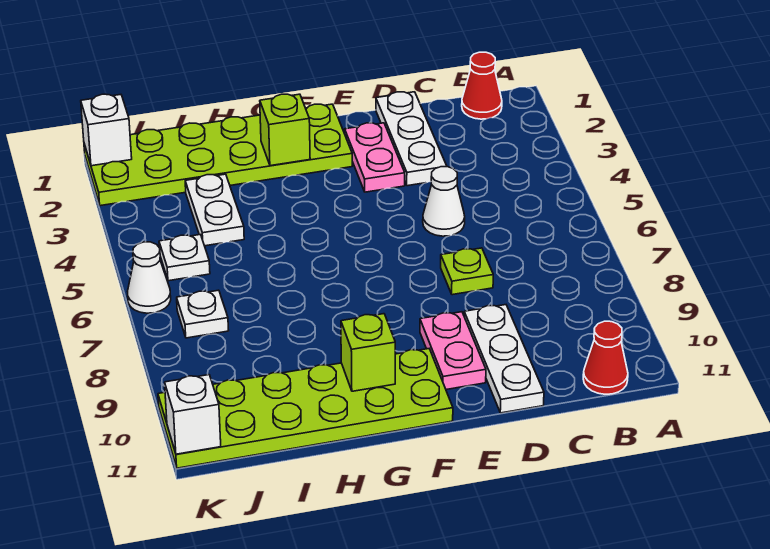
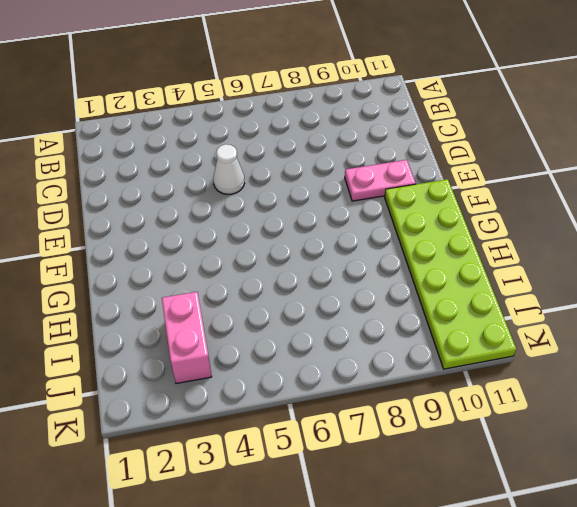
pink 1x2 brick [162,292,212,384] -> white 1x2 plate [185,174,244,246]
none -> red 1x1 cone [462,52,502,119]
none -> red 1x1 cone [583,321,628,394]
none -> white 1x3 plate [376,92,447,186]

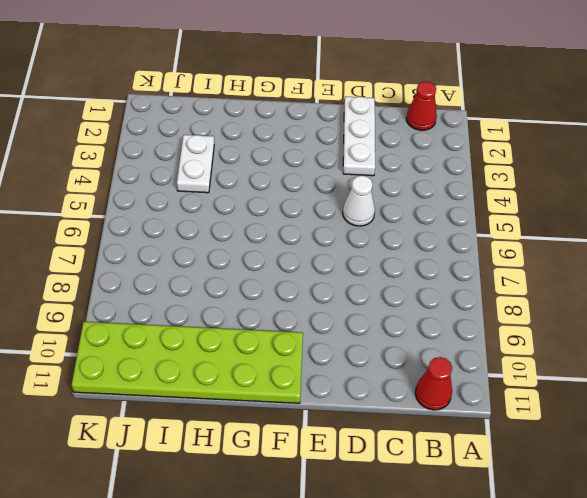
none -> lime 1x1 plate [441,248,493,295]
none -> white 1x3 plate [464,305,544,413]
none -> pink 1x2 plate [345,123,405,192]

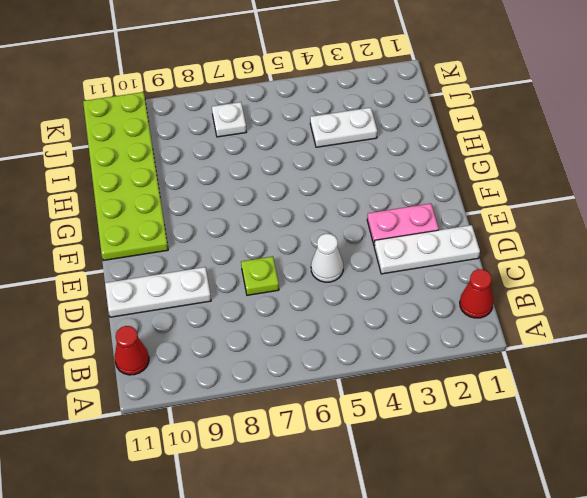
none -> pink 1x2 plate [420,312,486,390]
none -> lime 2x6 plate [84,104,352,206]
none -> white 1x1 plate [159,235,210,281]

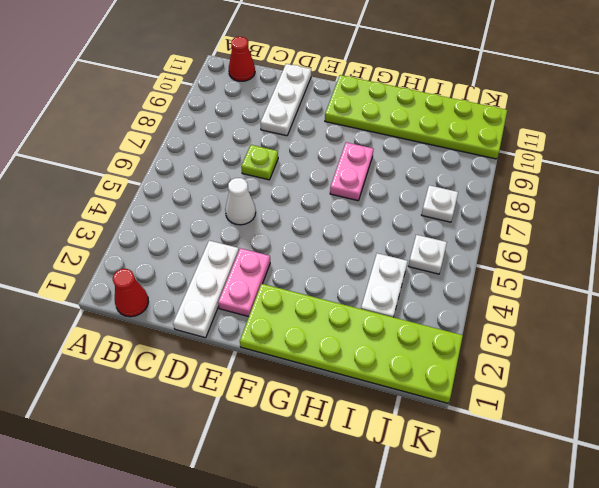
pink 1x2 plate [330,142,373,201] -> pink 1x2 plate moved to [420,312,486,390]
none -> white 1x1 cone [128,242,171,313]
none -> lime 1x1 brick [260,94,310,166]
none -> lime 1x1 brick [341,314,395,391]

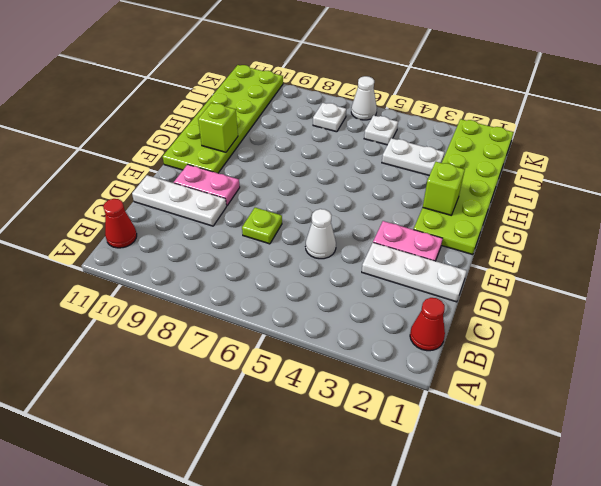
none -> white 1x1 brick [81,94,132,166]
none -> white 1x1 brick [165,375,221,454]

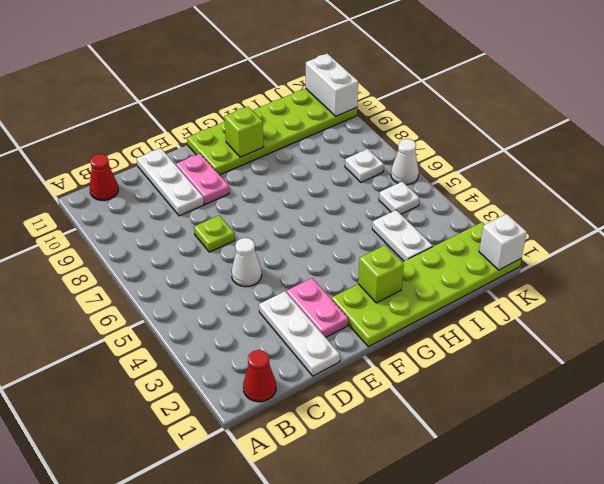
white 1x2 brick [306,53,358,116] -> white 1x1 brick [165,375,221,454]

